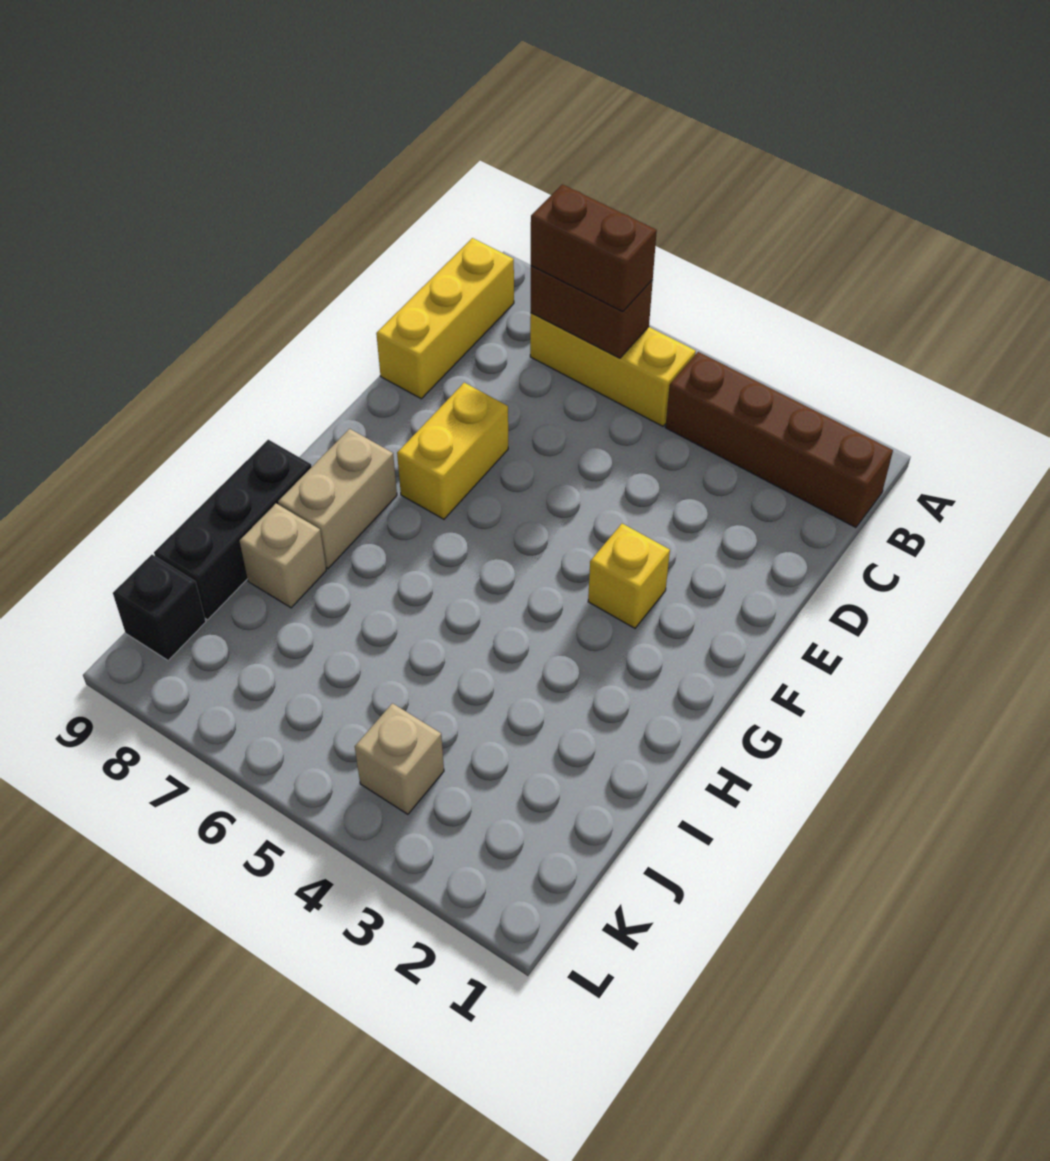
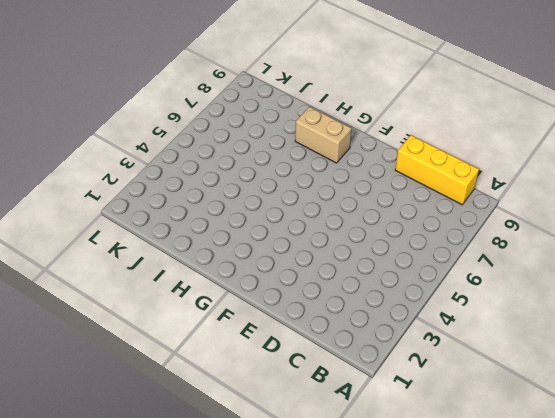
none -> brown 1x4 brick [665,352,893,528]
none -> yellow 1x3 brick [530,313,696,426]
none -> yellow 1x2 brick [397,383,508,519]

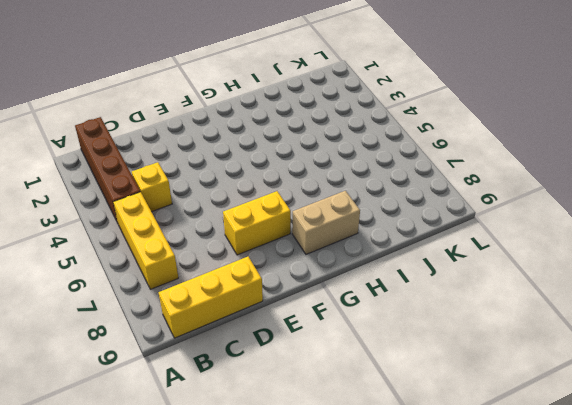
yellow 1x1 brick [132,162,172,212] -> yellow 1x1 brick moved to [588,524,670,628]
none -> black 1x3 brick [154,440,312,620]
none -> tan 1x1 brick [240,504,326,608]
none -> tan 1x1 brick [355,703,444,814]

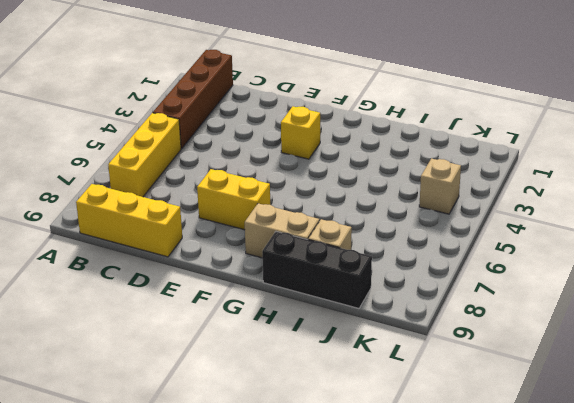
none -> black 1x1 brick [113,555,206,661]
none -> brown 1x2 brick [531,266,653,358]
none -> brown 1x2 brick [531,184,657,312]

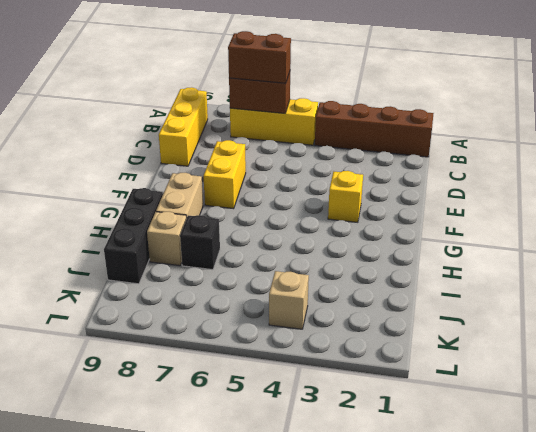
black 1x1 brick [180,215,220,270] -> black 1x1 brick moved to [113,555,206,661]

